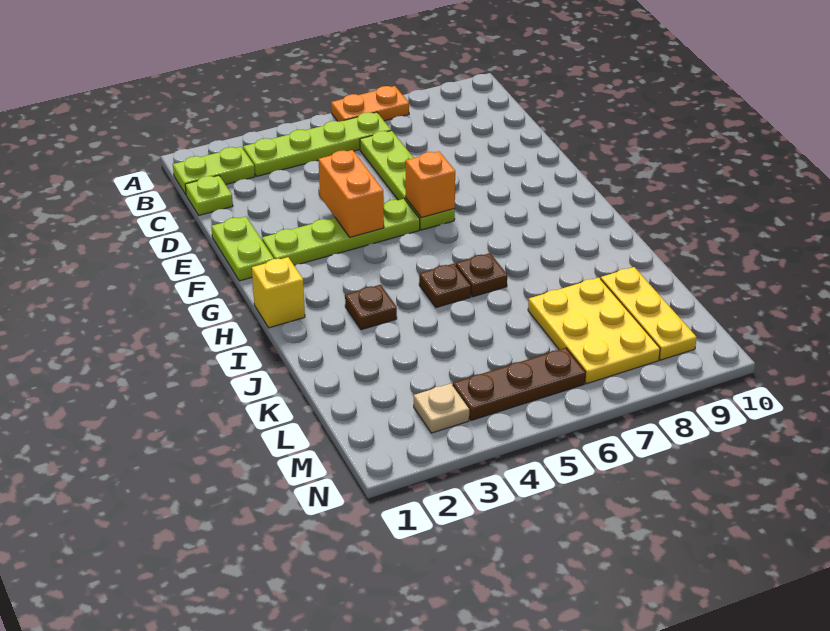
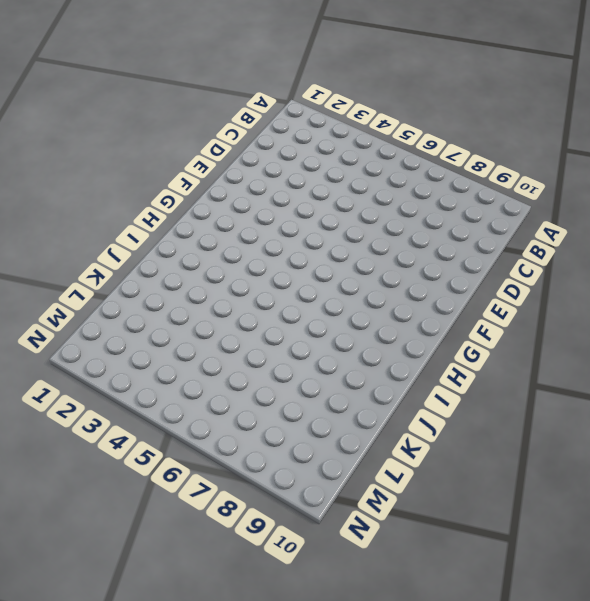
none -> orange 1x2 plate [331,86,409,122]
none -> lime 1x2 plate [173,147,255,194]
none -> lime 1x4 plate [243,112,391,176]

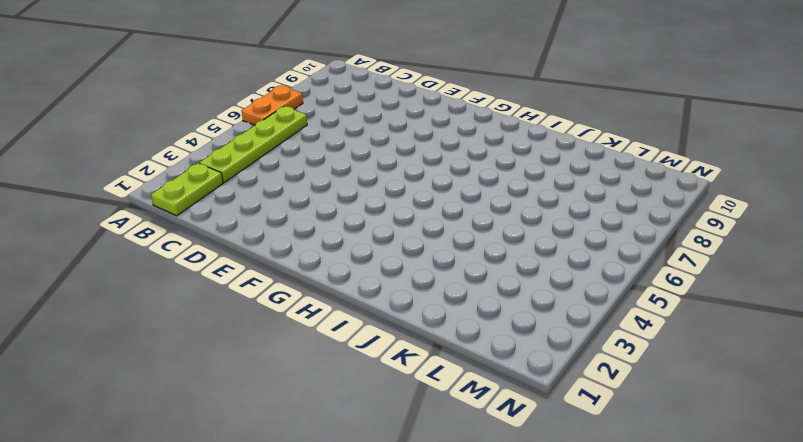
none -> lime 1x1 plate [185,175,233,215]
none -> lime 1x4 plate [360,131,455,230]
none -> lime 1x2 plate [211,217,274,281]

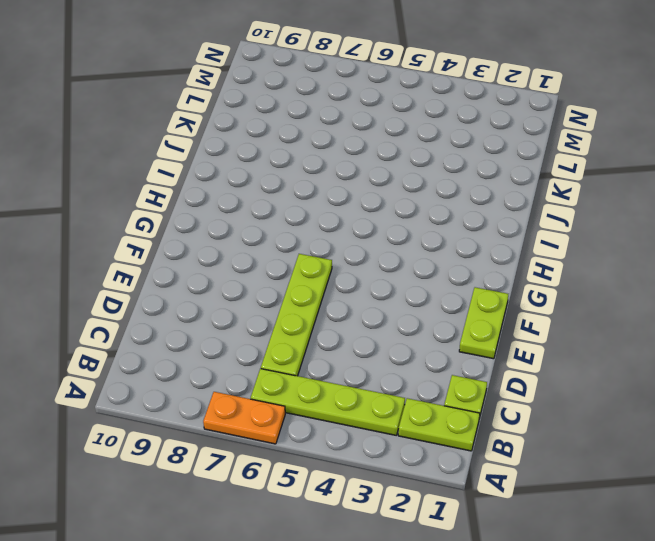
none -> lime 1x4 plate [262,199,420,266]
none -> yellow 1x1 brick [252,257,305,328]
none -> brown 1x1 plate [345,285,397,330]

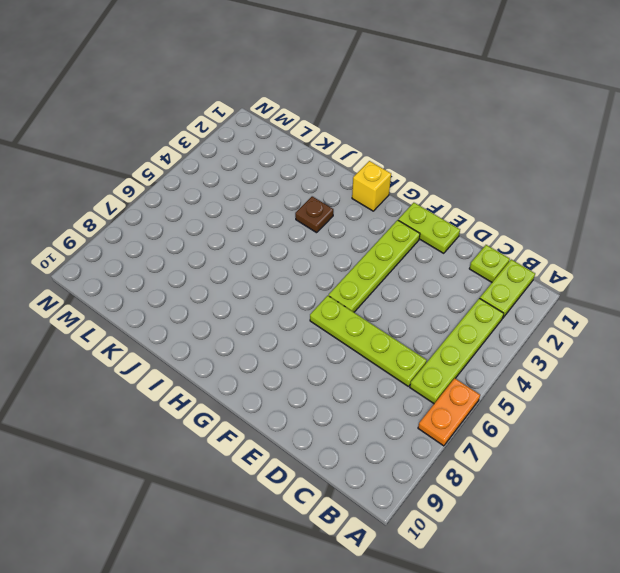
none -> brown 1x1 plate [419,264,471,308]
none -> brown 1x1 plate [456,253,507,297]
none -> yellow 2x3 plate [528,277,660,384]

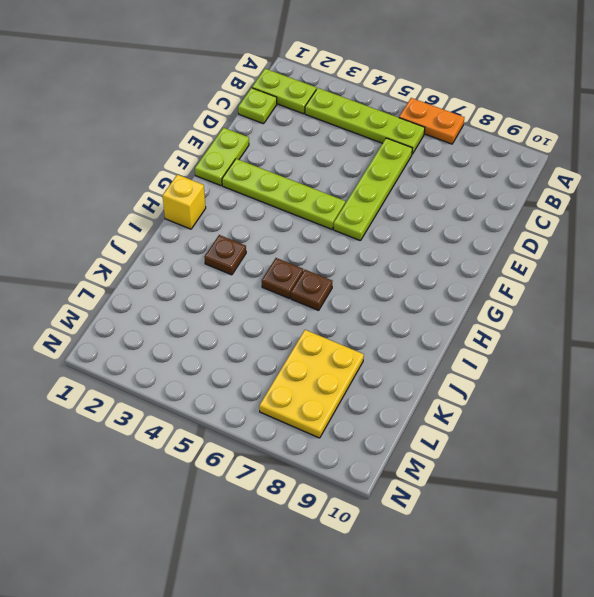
none -> yellow 1x3 plate [601,267,697,360]
none -> tan 1x1 plate [414,384,469,433]
none -> brown 1x3 plate [453,348,586,420]

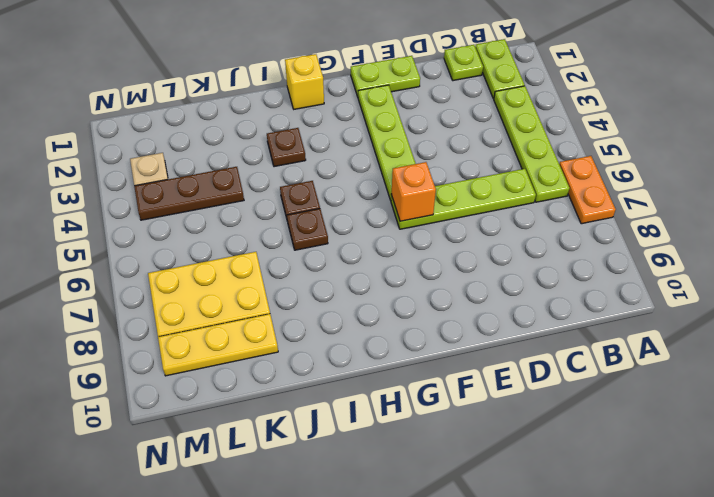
brown 1x3 plate [134,167,244,220] -> brown 1x3 plate turned to [453,348,586,420]
none -> orange 1x2 brick [319,150,384,237]

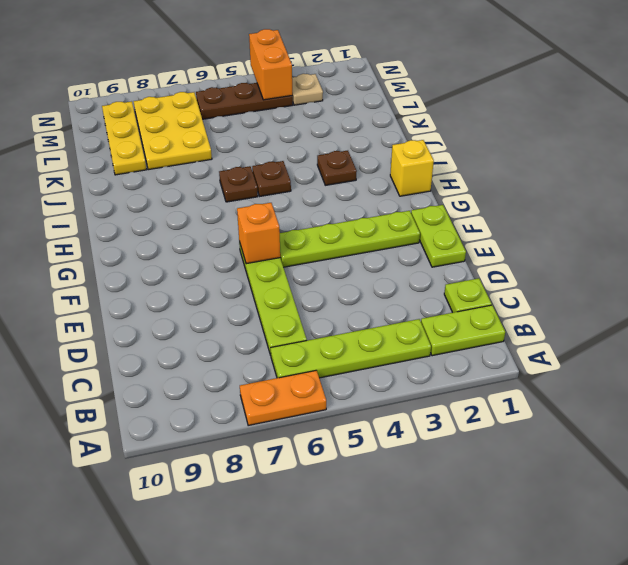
orange 1x2 brick [249,29,292,100] -> orange 1x2 brick moved to [319,150,384,237]

